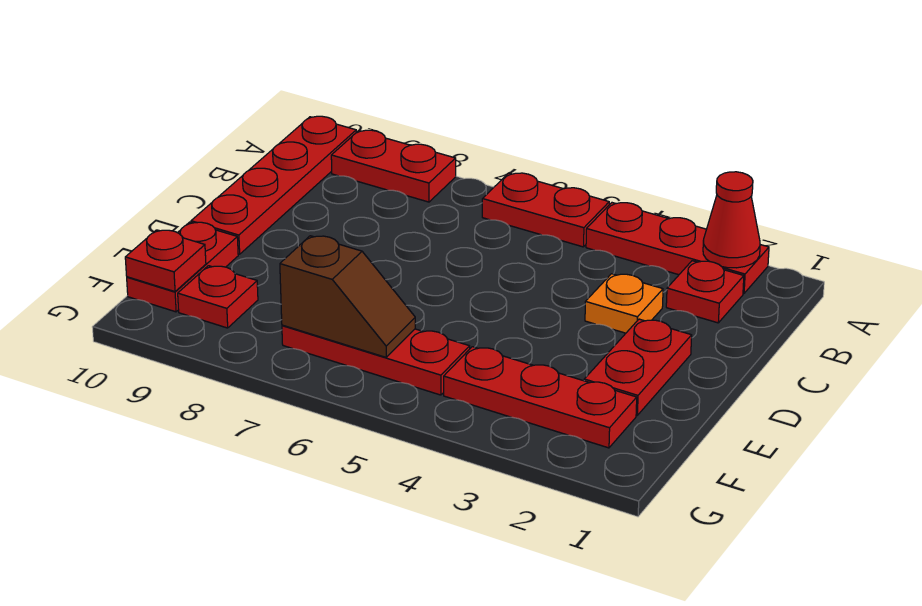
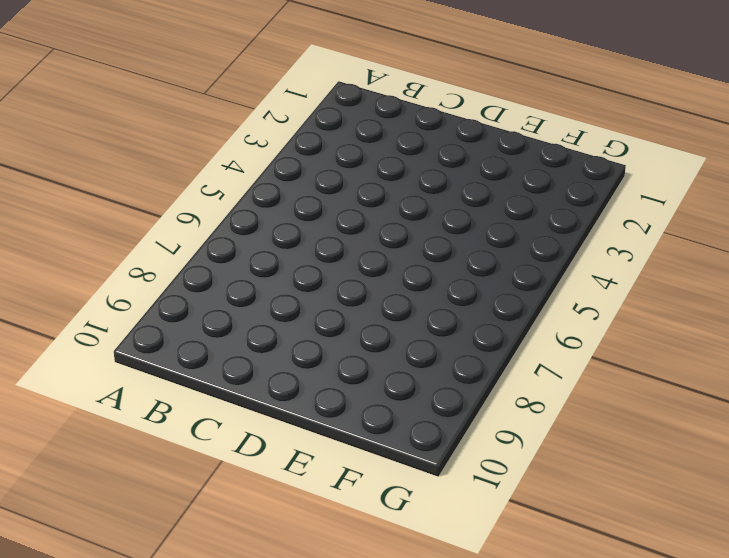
none -> red 1x3 plate [586,203,769,294]
none -> red 1x2 plate [482,173,609,247]
none -> red 1x2 plate [331,130,456,202]

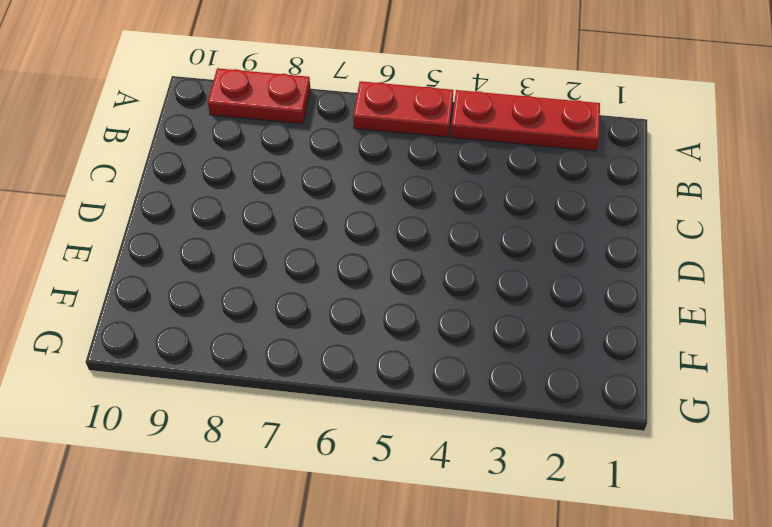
none -> red 1x4 plate [191,116,356,254]
none -> red 1x1 plate [666,261,744,323]
none -> orange 1x1 plate [585,274,663,333]

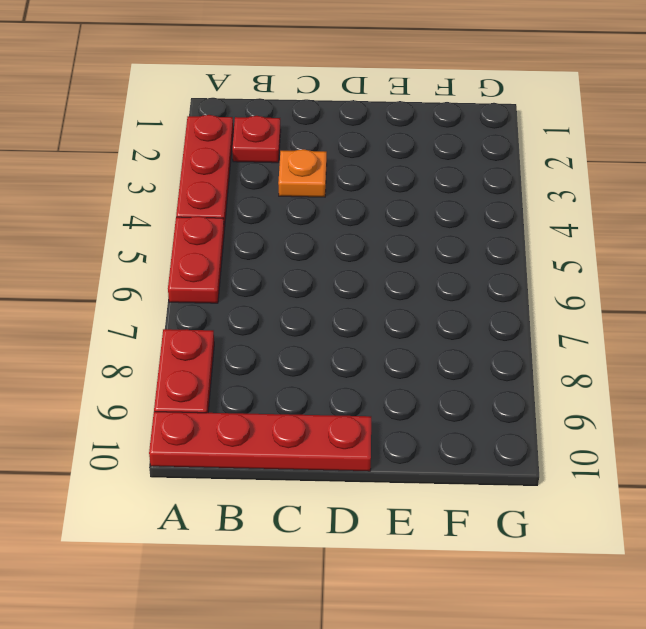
none -> red 1x2 plate [584,319,692,415]
none -> red 1x2 plate [127,222,238,312]
none -> red 1x3 plate [444,347,637,448]

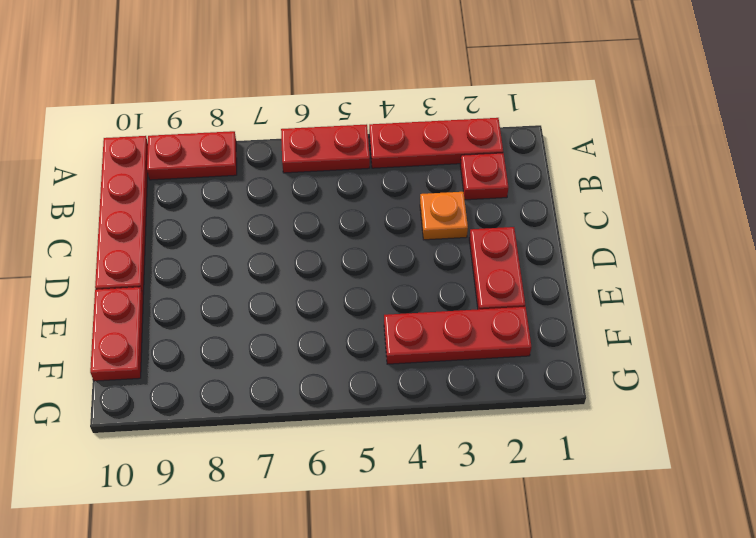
none -> red 1x3 plate [282,325,470,395]
none -> red 1x1 plate [178,266,258,328]
none -> red 1x1 cone [703,172,760,268]

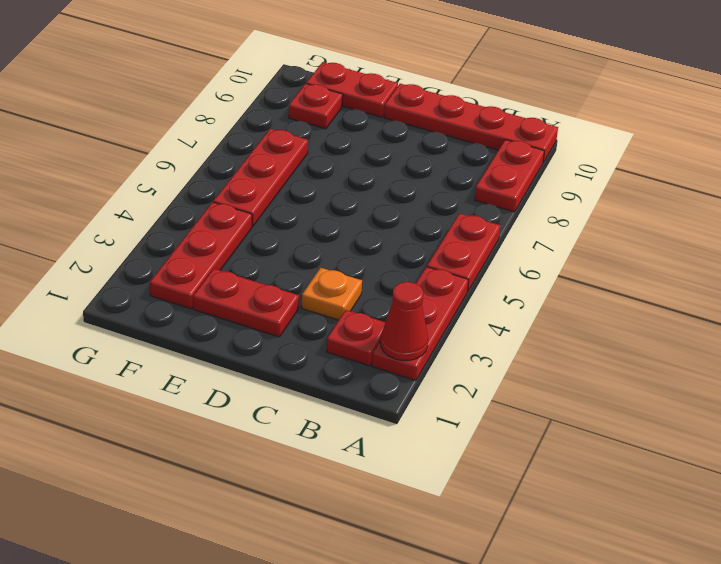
none -> brown 1x2 slope [280,236,415,357]
none -> red 1x1 plate [125,230,206,292]

